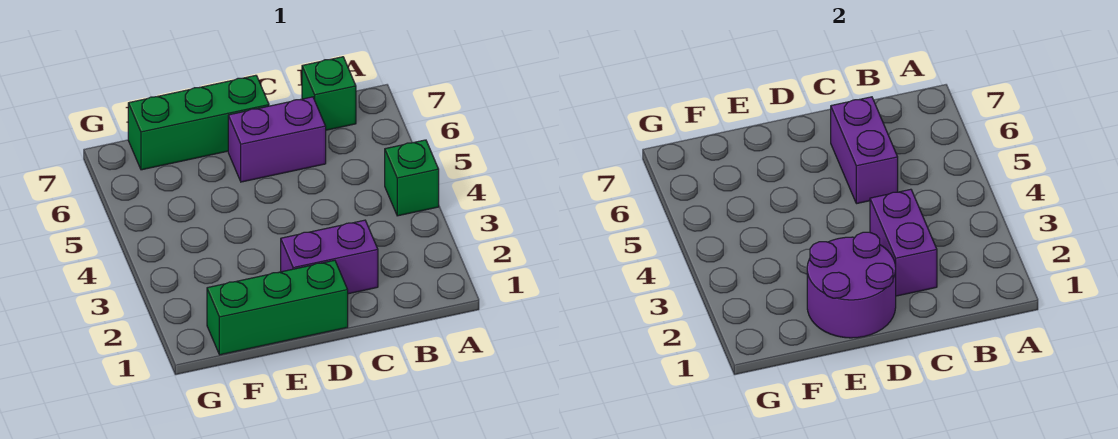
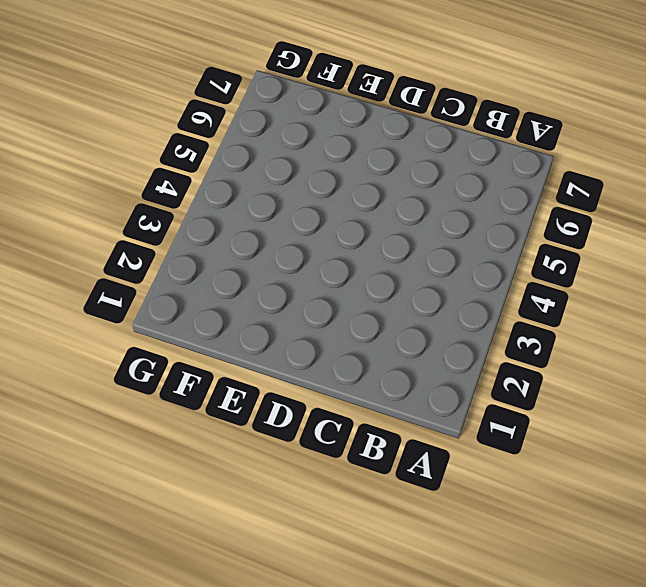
none -> green 1x1 brick [385,140,439,216]
none -> green 1x1 brick [302,57,356,130]

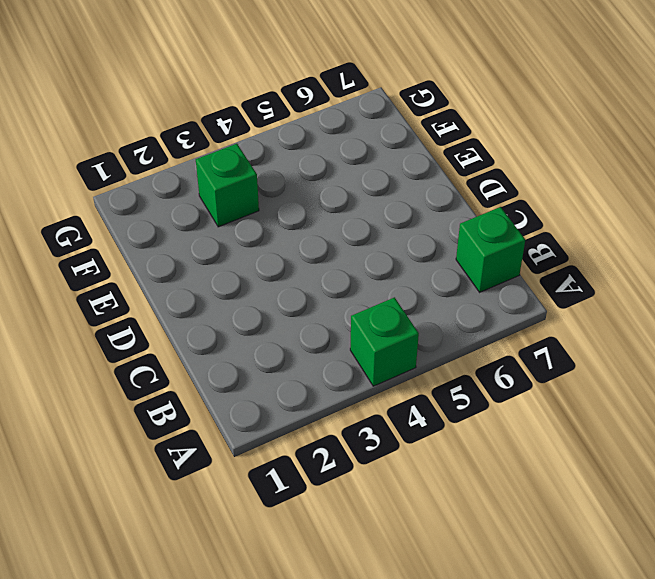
green 1x1 brick [196,144,259,227] -> none
none -> purple 1x2 brick [281,220,378,294]
none -> purple 1x2 brick [228,97,326,182]

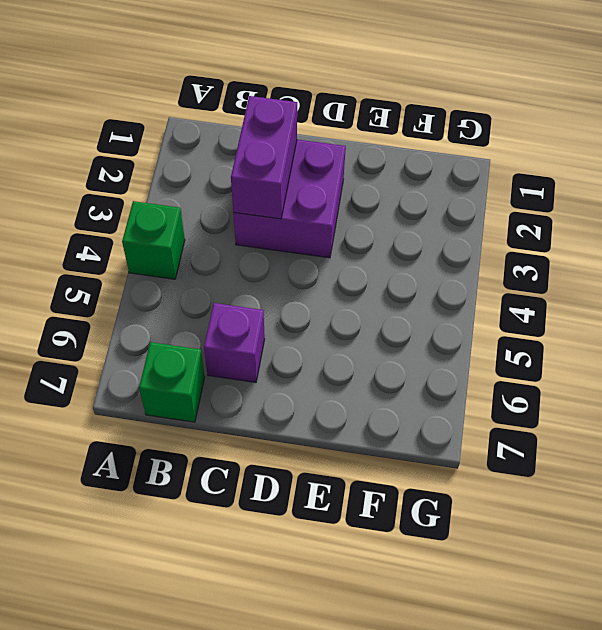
purple 2x2 brick [233,140,346,258] -> purple 1x2 brick [281,220,378,294]
purple 1x1 brick [204,303,265,382] -> purple 1x2 brick [228,97,326,182]
none -> green 1x3 brick [207,260,348,355]
none -> green 1x3 brick [128,75,269,170]

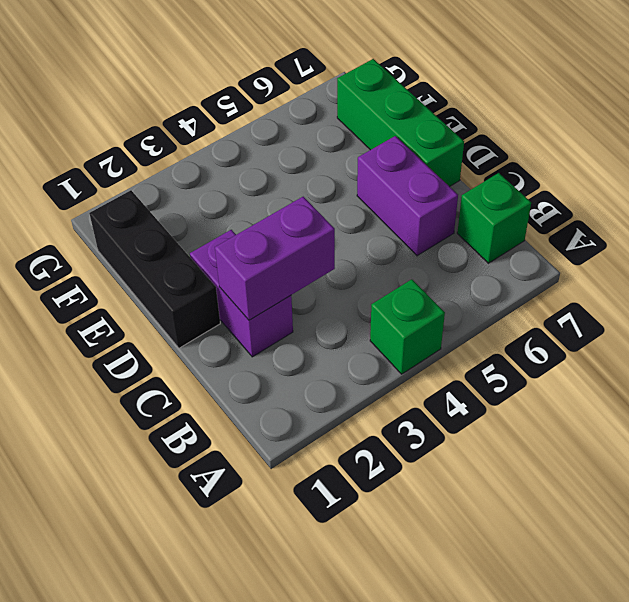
black 1x3 brick [89,190,220,348] -> green 1x3 brick [207,260,348,355]
none -> purple 1x2 brick [831,97,898,204]
none -> purple 2x2 round brick [807,232,896,338]

